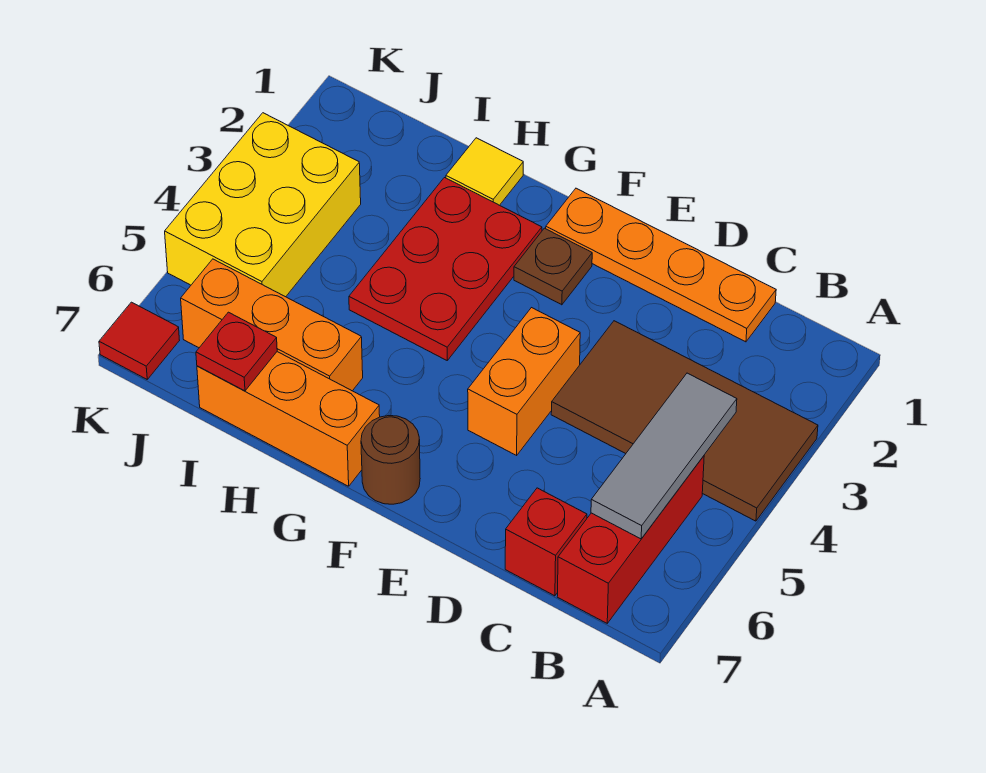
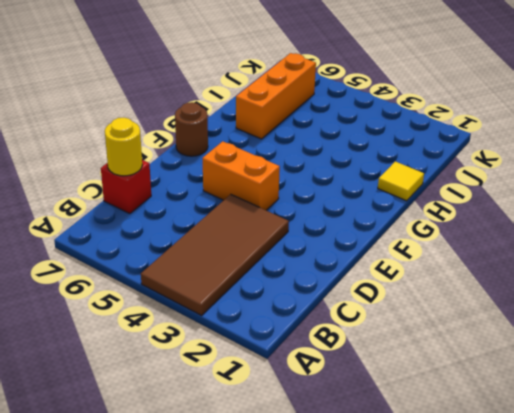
yellow 1x1 round brick [105,118,142,176] -> none
none -> red 1x3 brick [557,456,704,623]
none -> orange 1x4 plate [546,188,776,342]
none -> brown 1x1 plate [514,228,592,305]

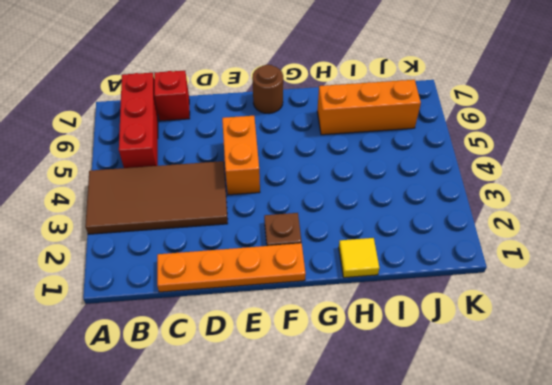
none -> red 2x3 plate [349,178,542,360]
none -> orange 1x3 brick [197,352,380,486]
none -> yellow 2x3 brick [165,113,361,297]

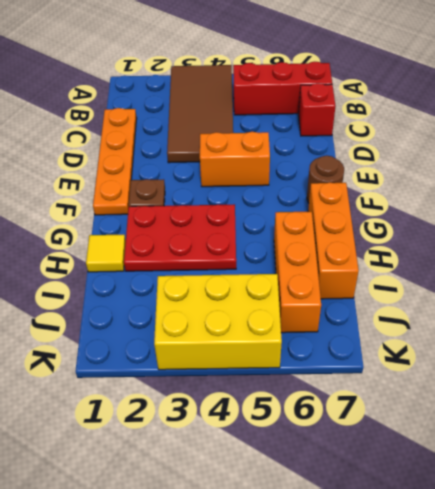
none -> red 1x1 tile [99,302,180,379]
none -> grey 1x3 tile [591,373,737,539]
none -> red 1x1 plate [196,312,277,391]

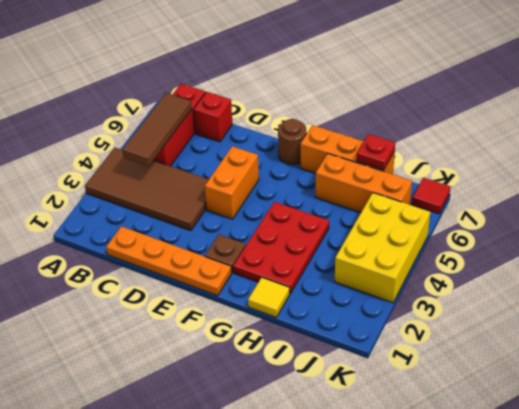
brown 1x3 tile [122,93,191,166] -> grey 1x3 tile [591,373,737,539]

